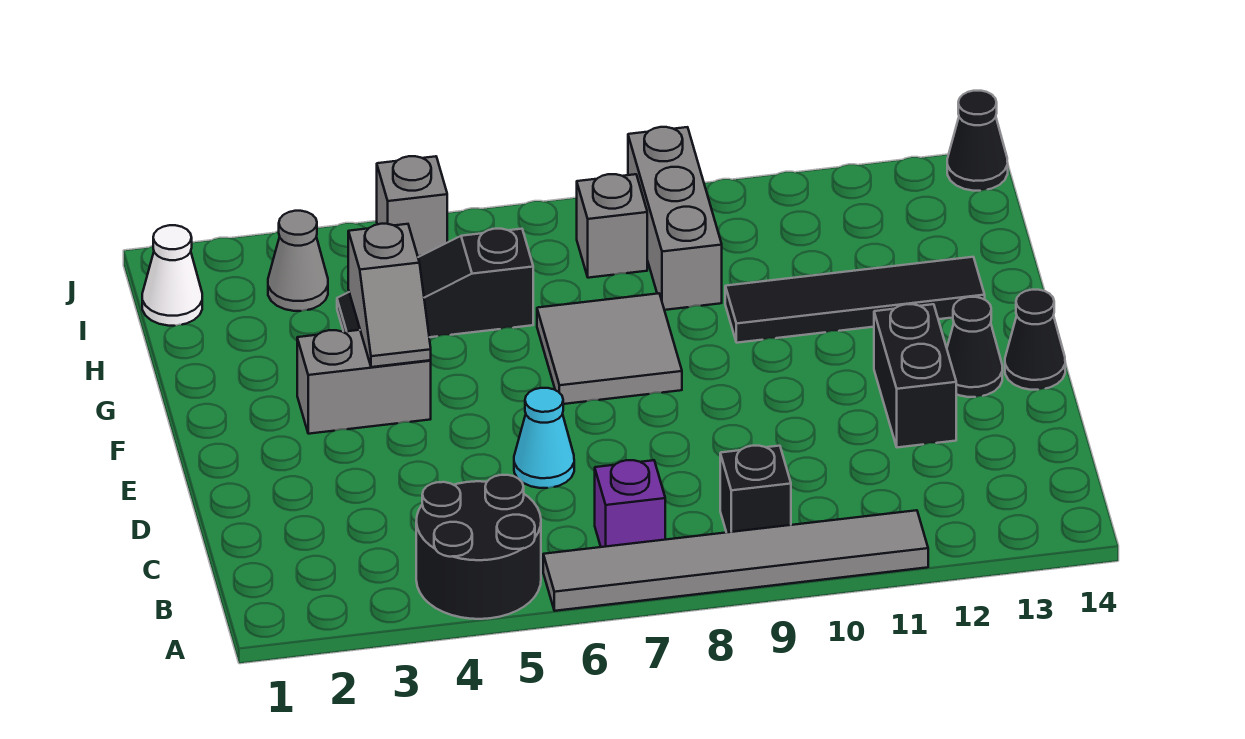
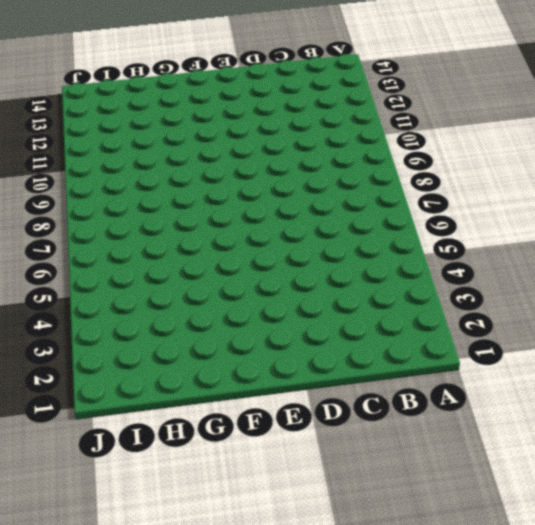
none -> black 2x2 round brick [416,475,541,619]
none -> grey 1x6 tile [543,510,928,611]
none -> purple 1x1 brick [595,460,665,547]

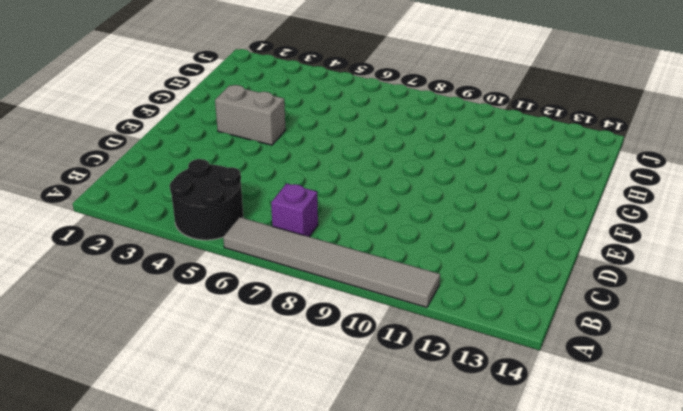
none -> black 1x1 brick [720,446,791,532]
none -> cyan 1x1 cone [514,388,574,488]
none -> black 1x2 brick [874,304,956,447]

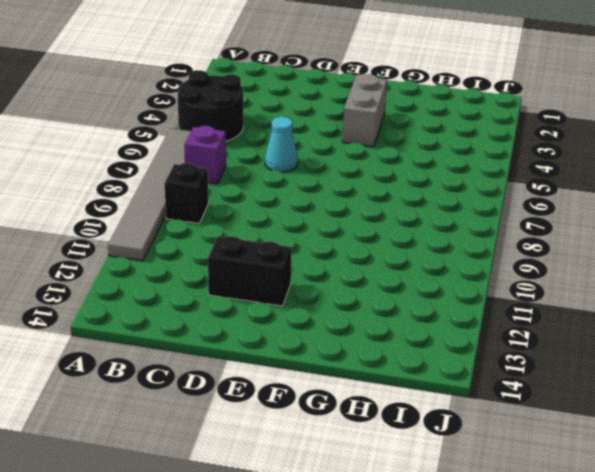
none -> black 1x1 cone [947,297,1002,397]
none -> black 1x1 cone [1005,290,1065,390]
none -> grey 2x2 tile [537,293,682,404]

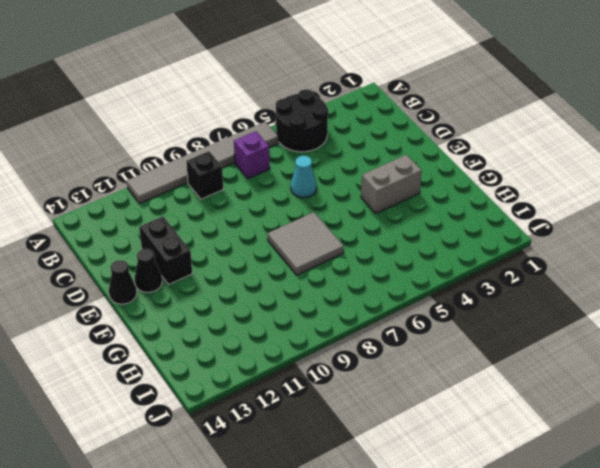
none -> black 1x4 tile [725,257,985,343]
none -> black 1x3 slope [337,229,533,337]
none -> grey 1x3 brick [628,127,722,310]

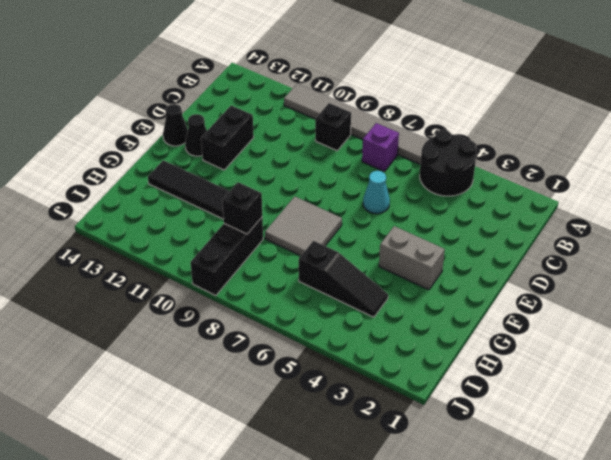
black 1x3 brick [191,218,263,295] -> grey 1x3 brick [628,127,722,310]
black 1x1 brick [222,182,262,234] -> none
none -> white 1x1 cone [142,225,202,326]
none -> grey 1x1 cone [268,211,328,311]
none -> grey 1x1 brick [577,174,647,278]

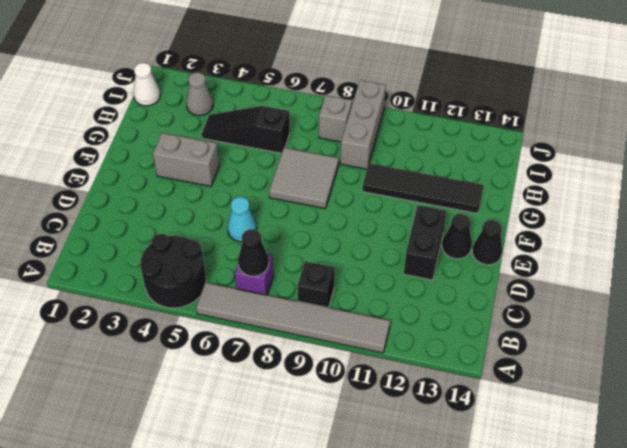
black 1x1 cone [238,229,269,276] -> black 1x1 cone moved to [947,91,1008,191]
none -> grey 1x1 brick [377,156,447,256]
none -> grey 1x2 slope [348,224,431,367]

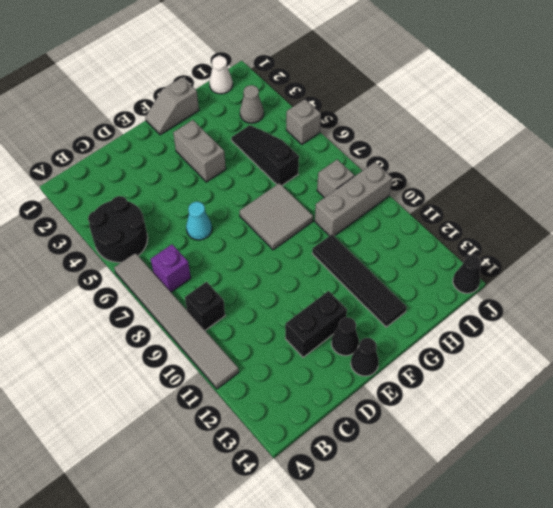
grey 1x2 slope [145,77,199,135] -> grey 1x2 slope moved to [348,224,431,367]

